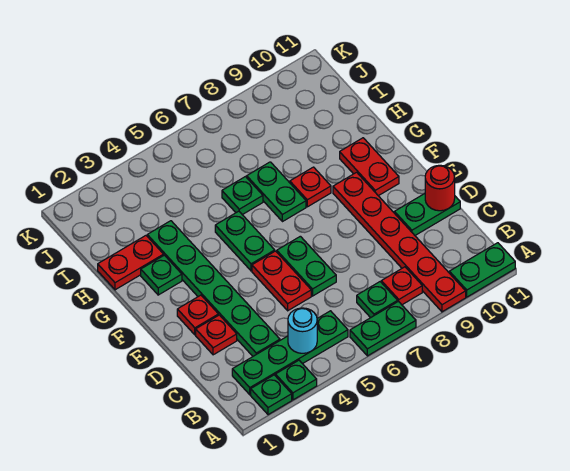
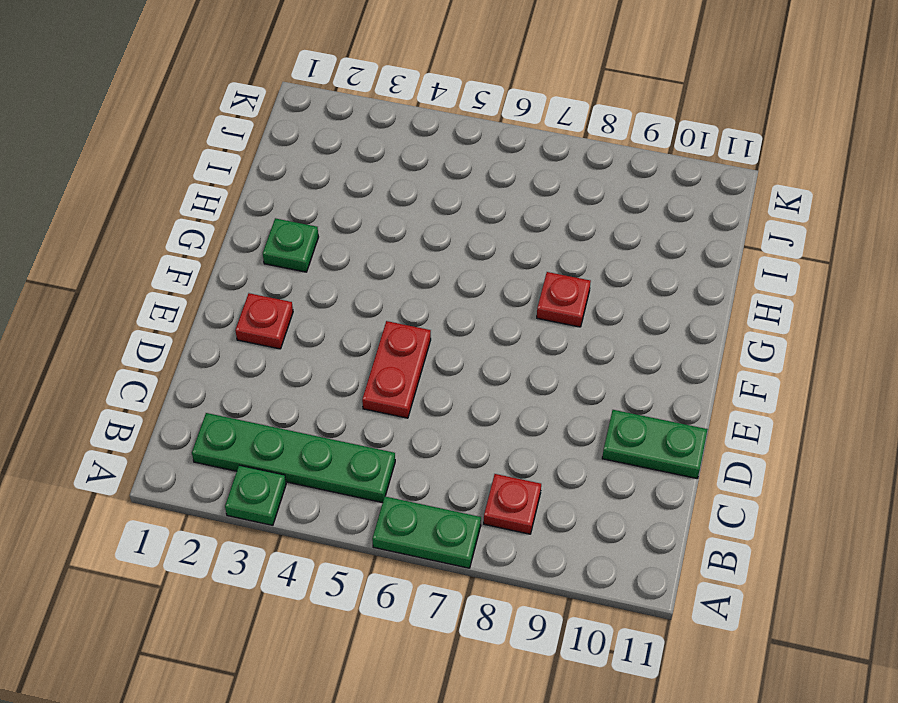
none -> green 1x1 plate [251,375,292,415]
none -> red 1x6 plate [333,172,466,312]
none -> green 1x2 plate [449,243,515,297]

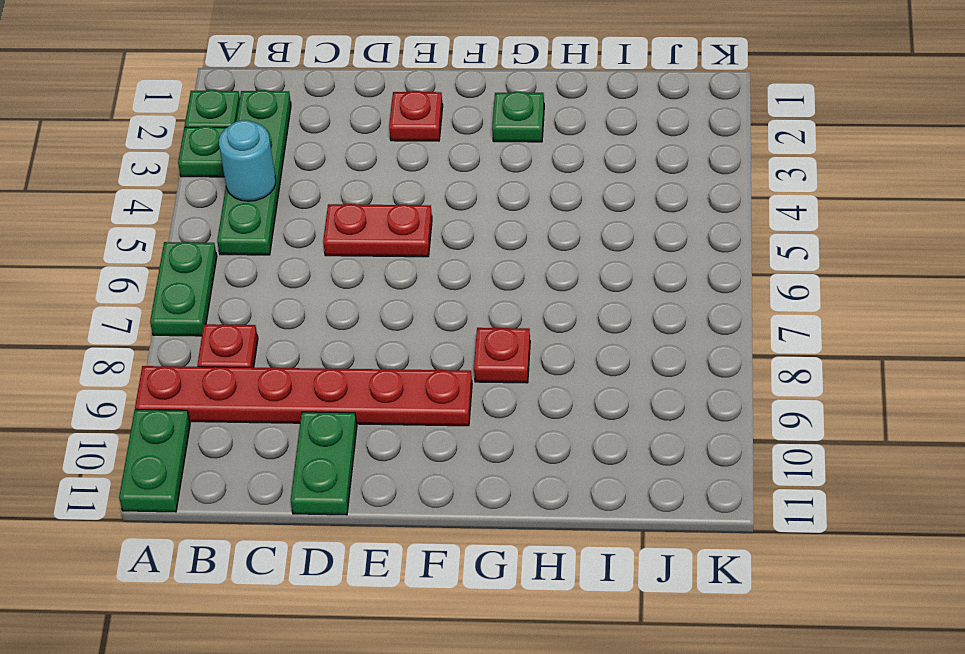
none -> green 1x1 plate [357,282,398,318]
none -> green 1x6 plate [147,221,280,356]
none -> red 1x1 plate [196,315,237,355]

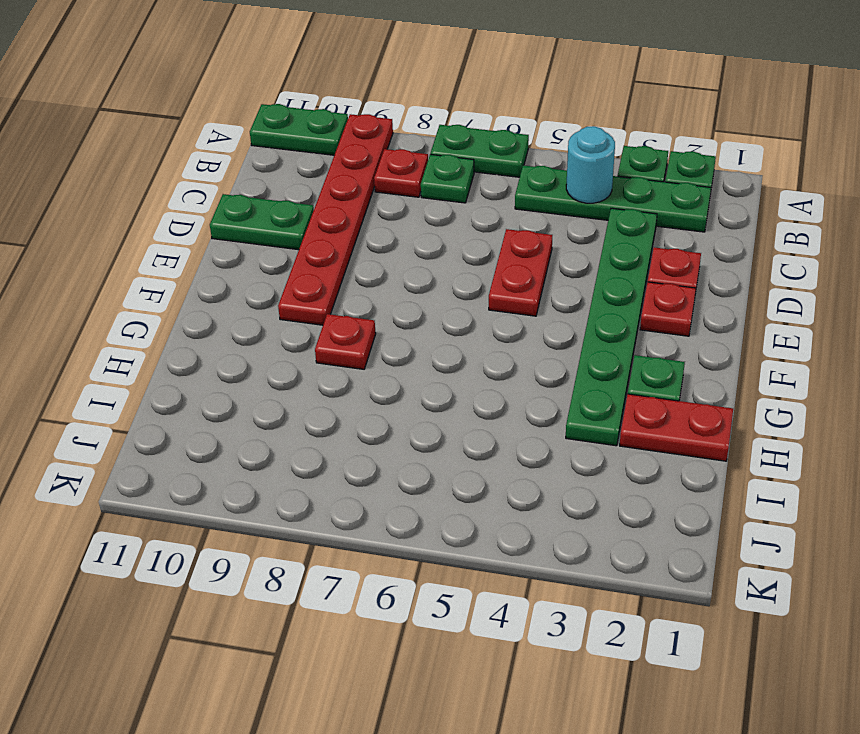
none -> green 1x2 plate [277,236,336,296]
none -> green 1x2 plate [215,211,275,271]
none -> red 1x2 plate [340,138,399,196]

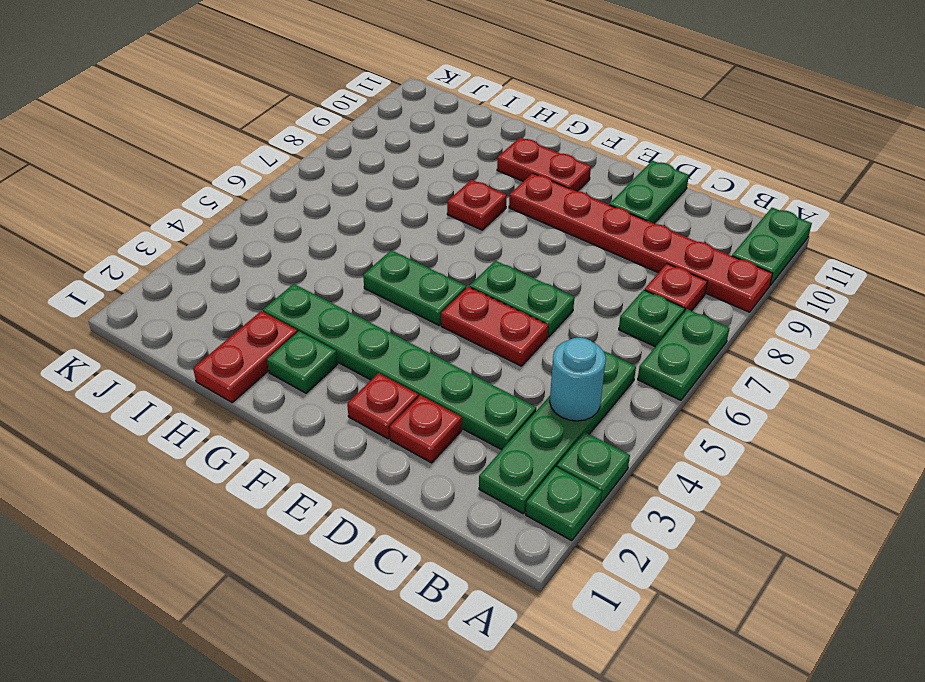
none -> green 1x2 plate [247,162,306,222]
none -> green 1x1 plate [222,177,263,215]
none -> red 1x1 round brick [425,165,455,211]

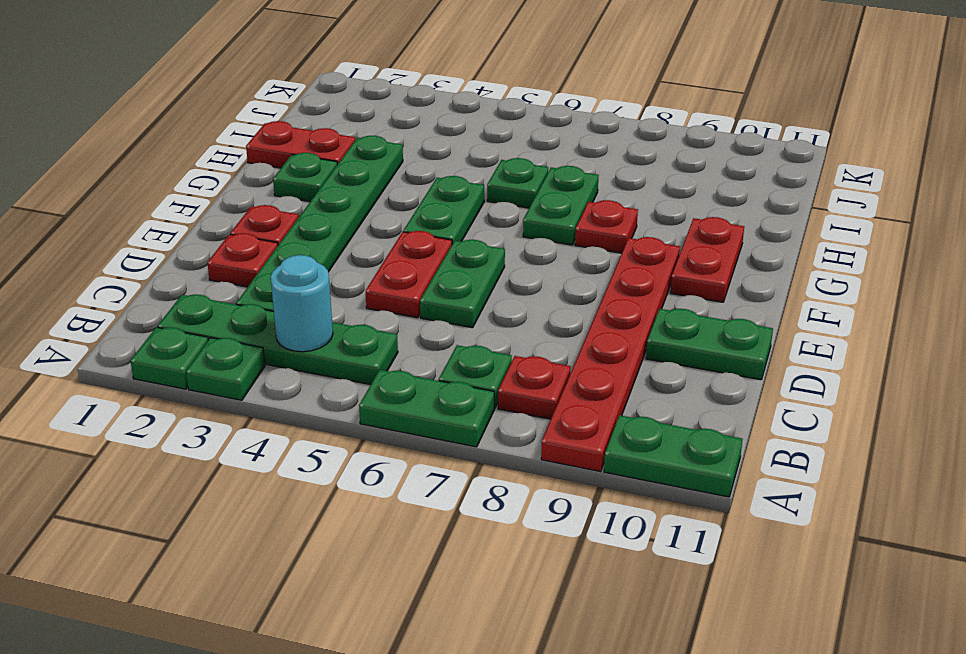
none -> red 1x1 round brick [425,165,455,211]

